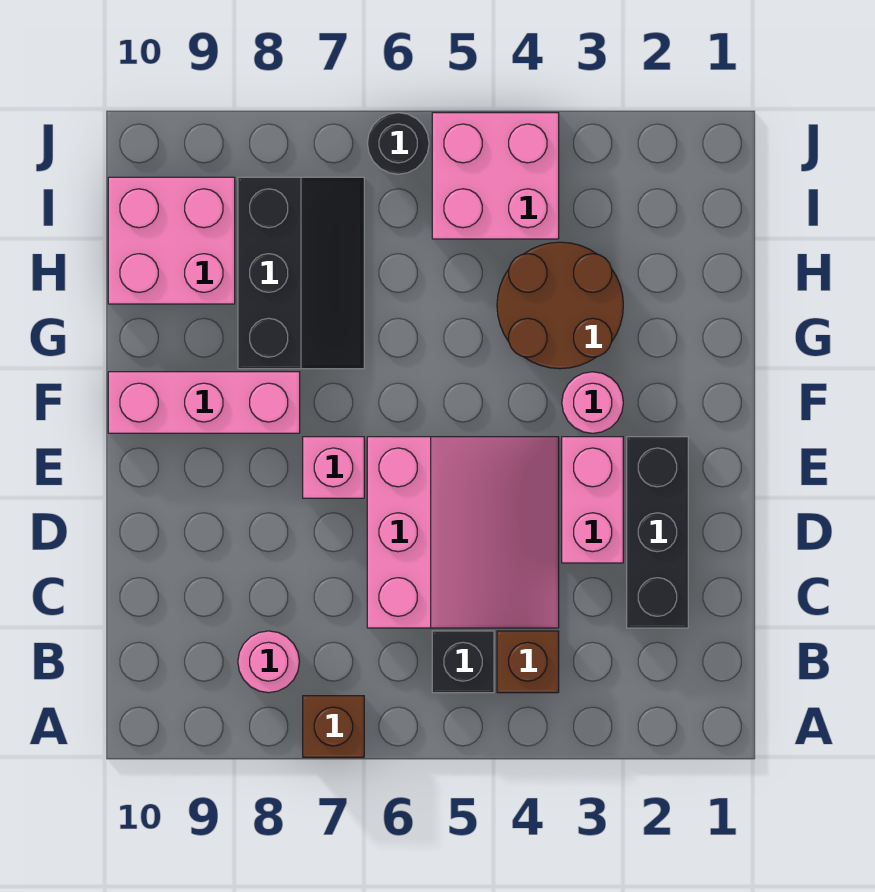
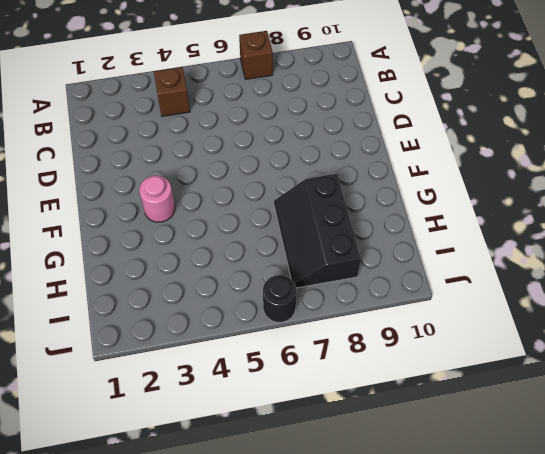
none -> black 1x1 brick [432,631,494,693]
none -> pink 1x1 round brick [238,631,299,693]
none -> black 1x3 brick [627,437,688,628]

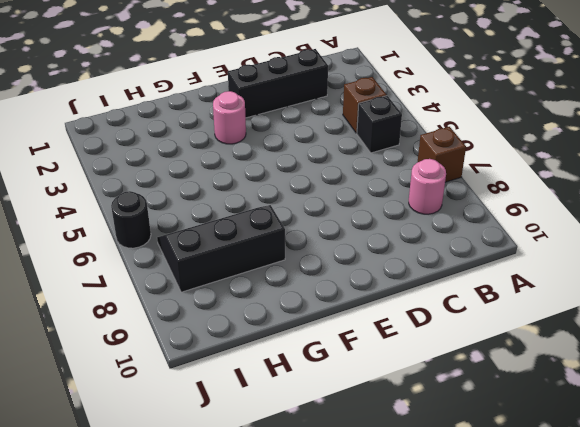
none -> pink 3x3 slope [367,437,559,628]
none -> pink 1x2 brick [562,437,623,563]
none -> pink 1x1 brick [303,437,364,498]

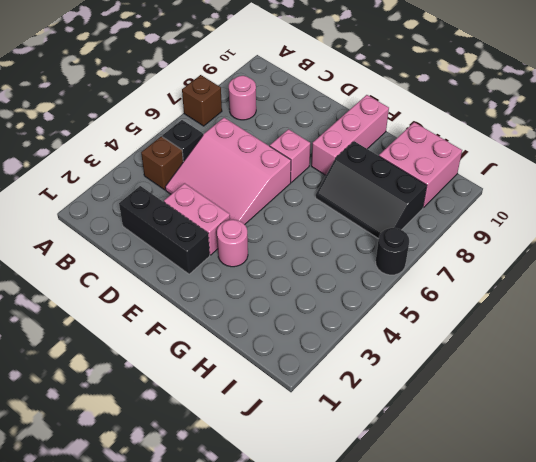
none -> brown 2x2 round brick [497,242,623,369]
none -> pink 2x2 brick [432,113,559,239]

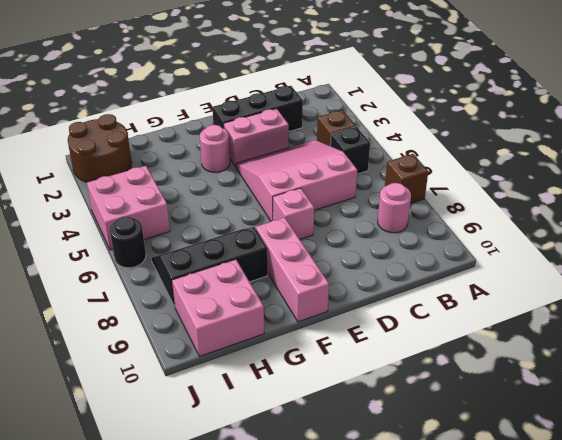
brown 2x2 round brick [68,114,132,182] -> brown 2x2 round brick moved to [497,242,623,369]

